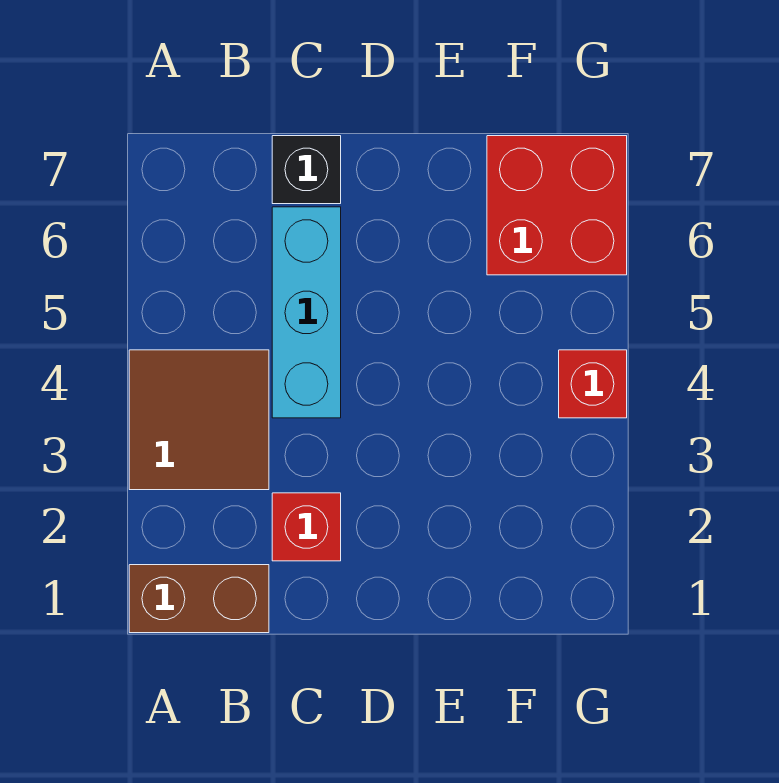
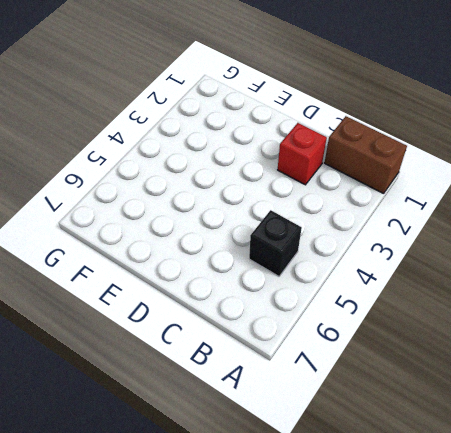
black 1x1 brick [249,210,302,276] -> black 1x1 brick moved to [272,136,341,204]
none -> brown 2x2 tile [129,350,269,490]
none -> cyan 1x3 brick [272,207,341,418]

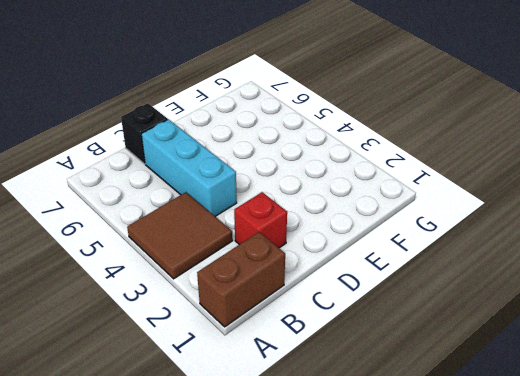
none -> red 2x2 brick [487,136,627,275]
none -> red 1x1 brick [559,350,627,418]

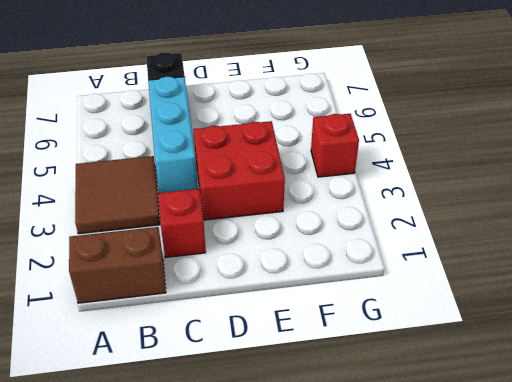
red 2x2 brick [193,121,285,220] -> red 2x2 brick moved to [487,136,627,275]

